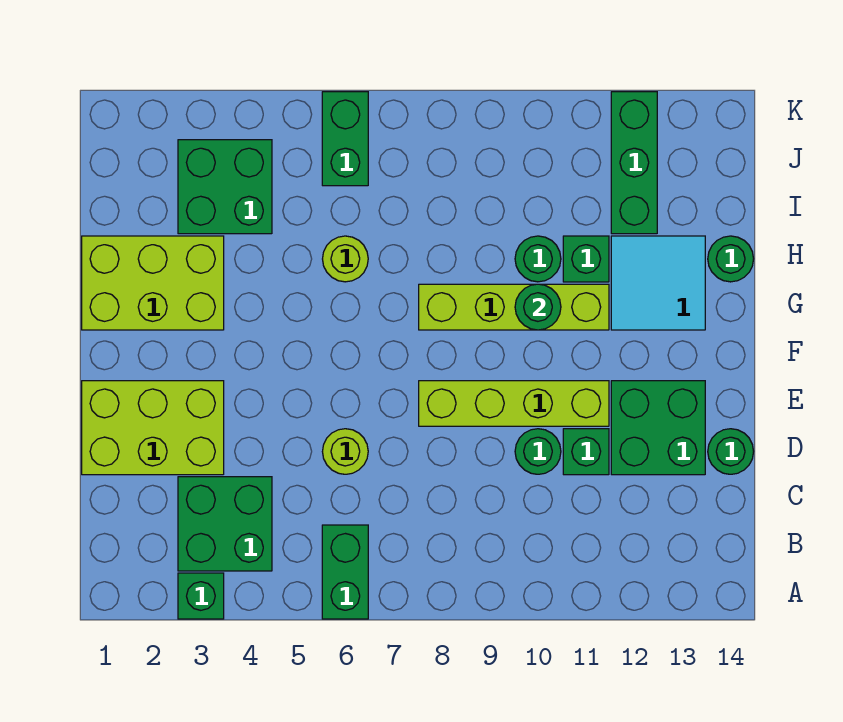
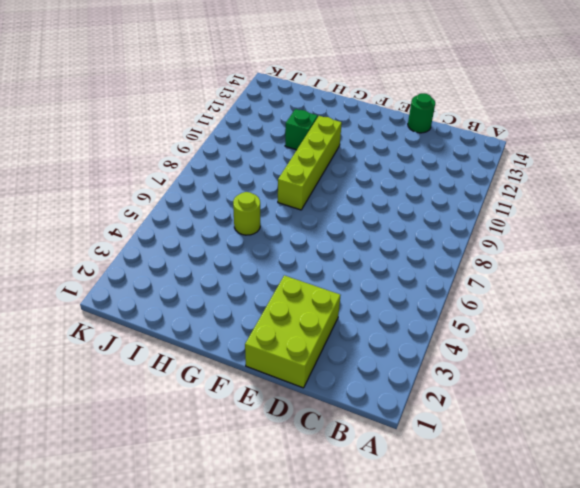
none -> green 1x1 brick [178,573,224,619]
none -> green 1x2 brick [322,525,368,619]
none -> green 2x2 brick [178,477,272,571]

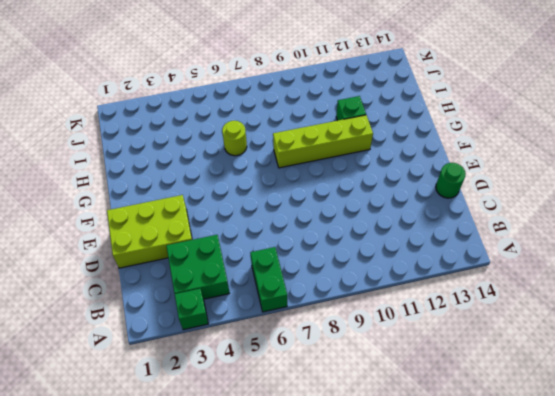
none -> lime 1x1 round brick [322,429,368,474]
none -> green 1x1 round brick [515,429,561,474]
none -> green 1x1 brick [563,429,609,475]

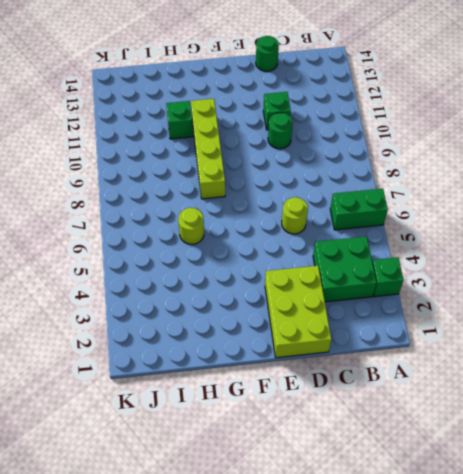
none -> green 2x2 brick [611,381,705,475]
none -> lime 1x4 brick [419,381,609,426]
none -> lime 2x3 brick [82,236,224,330]

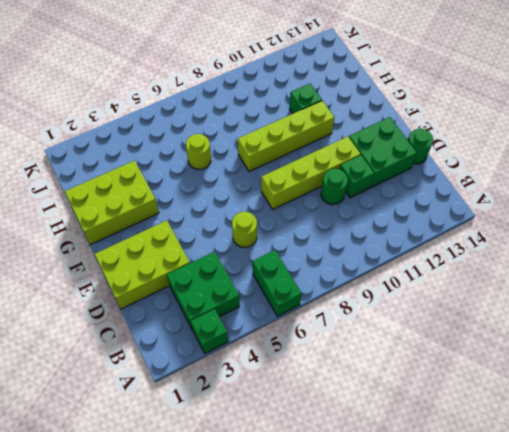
none -> cyan 2x2 tile [611,236,705,330]
none -> green 1x1 round brick [515,236,561,282]
none -> green 1x1 round brick [708,236,754,282]

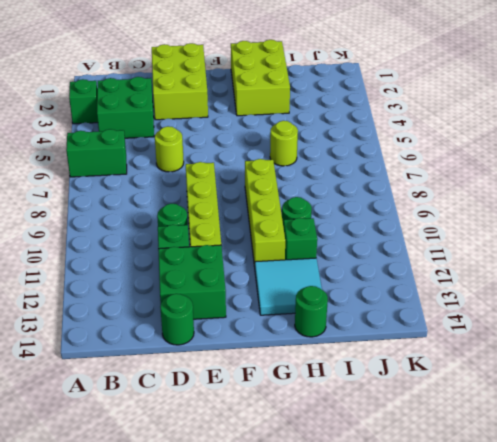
none -> green 2x2 brick [178,140,272,234]
none -> green 1x3 brick [611,92,657,234]
none -> green 1x2 brick [322,92,368,186]

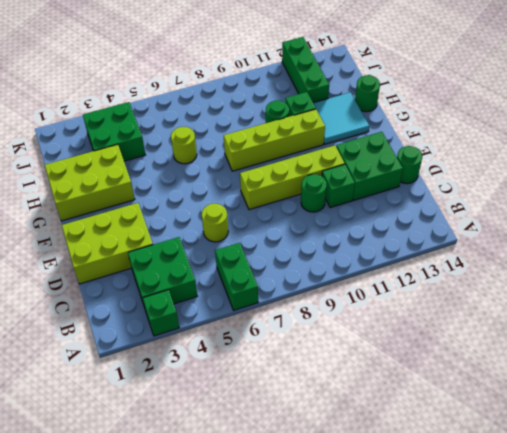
none -> green 1x2 brick [322,92,368,186]
none -> green 1x1 round brick [515,284,561,330]

